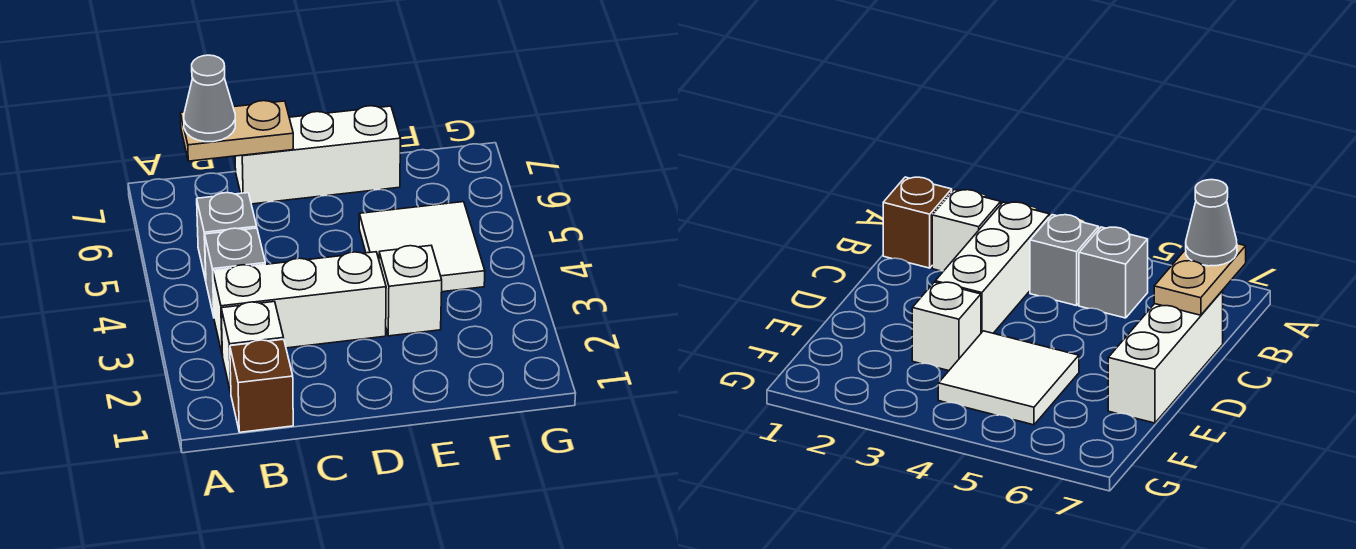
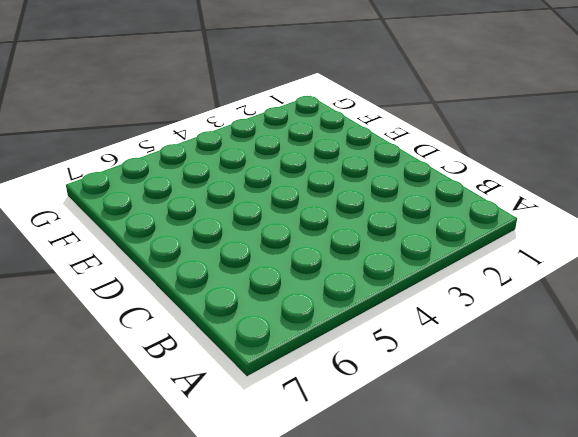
none -> brown 1x1 brick [230,339,293,432]
none -> white 1x1 brick [221,302,284,393]

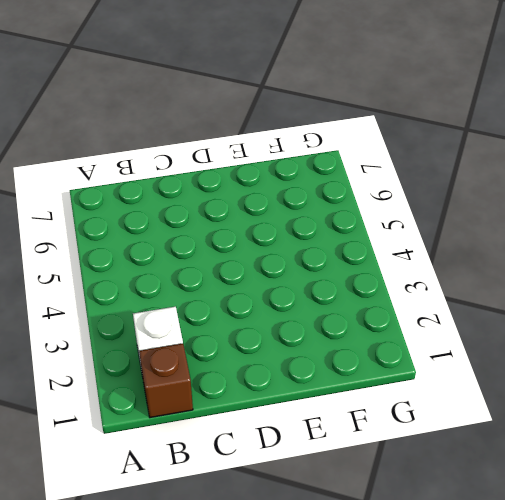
none -> white 1x3 brick [213,252,386,355]
none -> grey 1x1 brick [205,228,265,317]

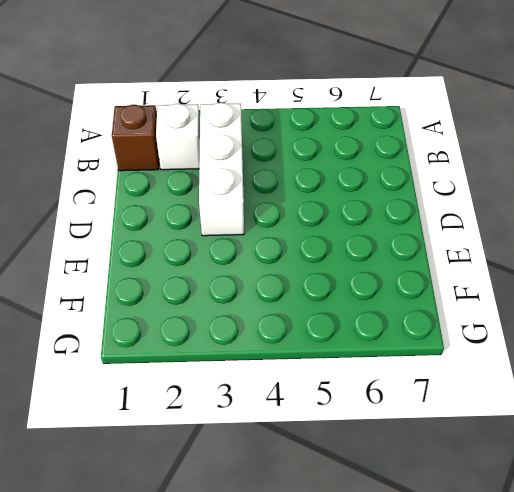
none -> grey 1x1 brick [205,228,265,317]
none -> grey 1x1 brick [197,193,257,280]

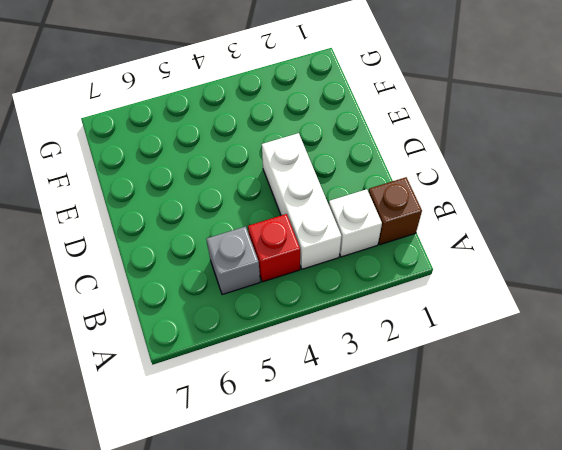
red 1x1 brick [248,214,300,282] -> grey 1x1 brick [205,228,265,317]
none -> white 1x3 brick [235,106,400,204]
none -> white 1x1 brick [379,246,442,336]

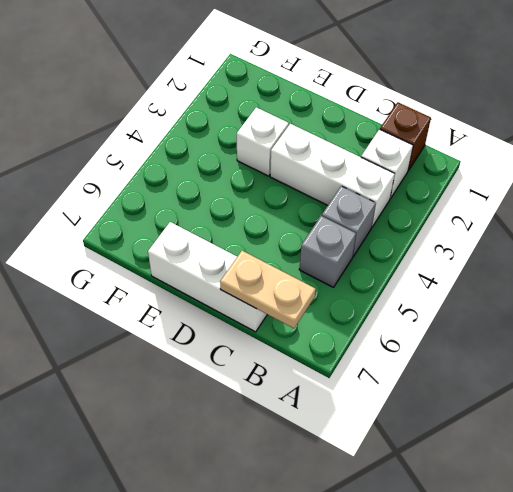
none -> white 2x2 tile [359,202,485,292]
none -> grey 1x1 cone [184,55,235,142]

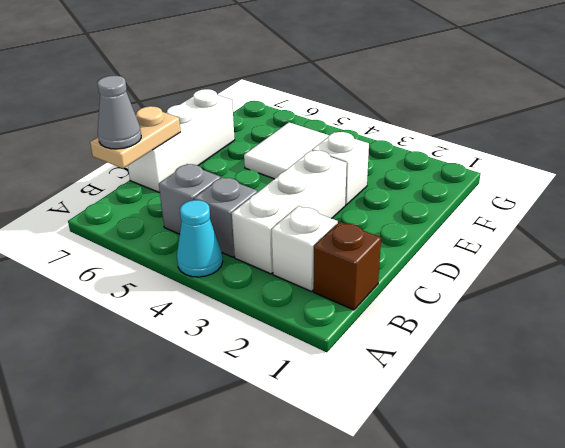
cyan 1x1 cone [177,200,223,277] -> none

